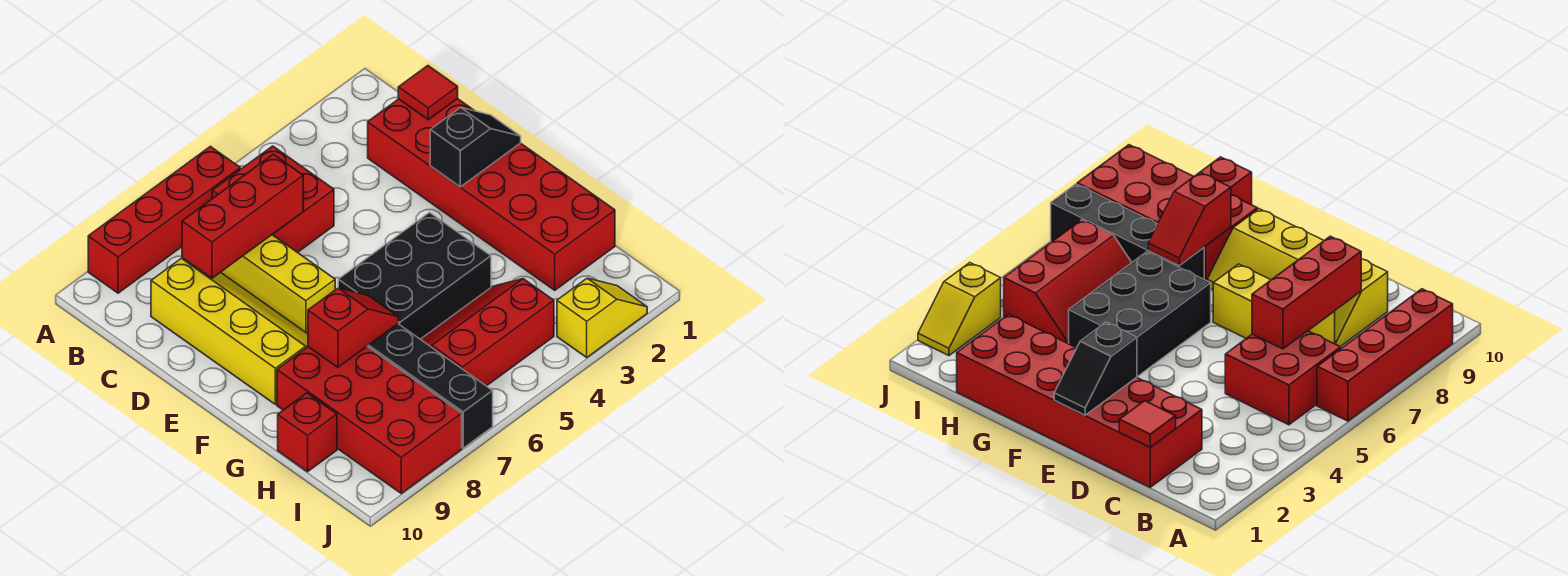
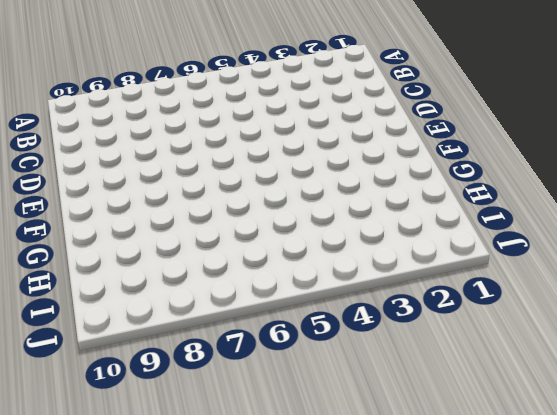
none -> red 1x4 brick [88,146,240,293]
none -> red 2x2 brick [212,146,334,252]
none -> red 2x6 brick [368,99,615,290]

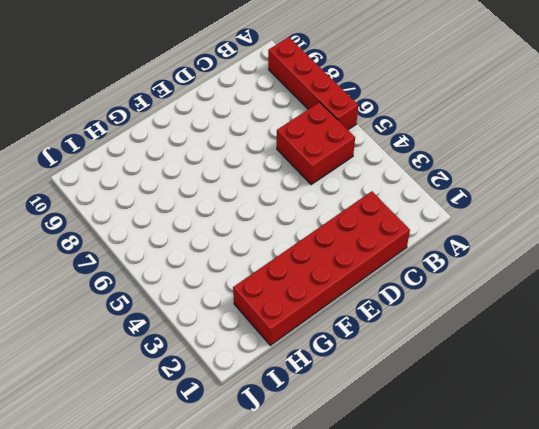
none -> yellow 1x3 brick [221,235,335,334]
none -> yellow 2x4 slope [151,258,308,404]
none -> black 2x3 brick [338,213,491,339]

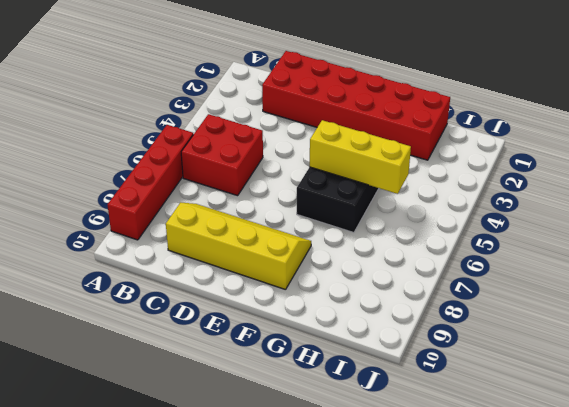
yellow 1x3 brick [309,120,411,194] -> yellow 1x3 brick moved to [221,235,335,334]
none -> black 1x4 brick [367,324,493,448]
none -> red 2x4 brick [277,347,462,493]
none -> red 2x3 slope [421,279,554,386]

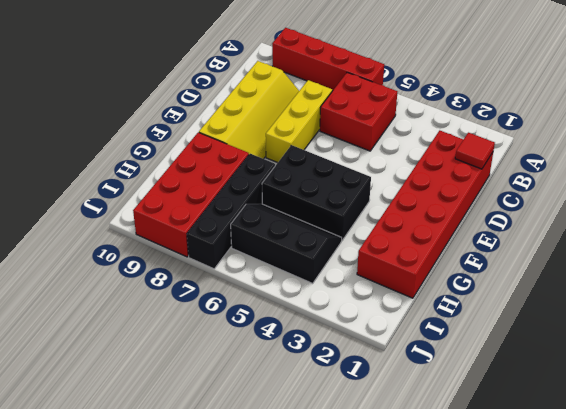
black 2x3 slope [231,204,342,283] -> red 2x3 slope [421,279,554,386]
none -> red 1x1 brick [278,393,337,472]
none -> yellow 1x2 slope [557,278,647,357]
none -> red 1x3 brick [182,154,303,278]

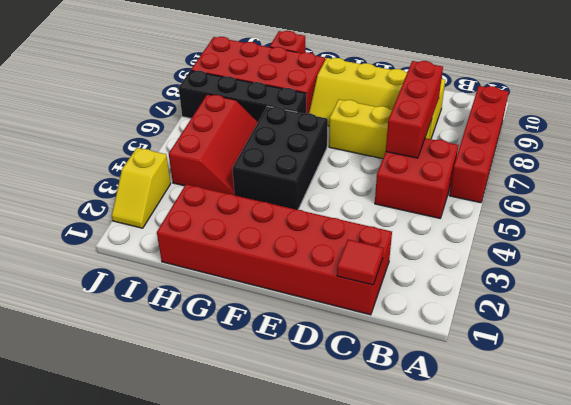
none -> black 1x2 slope [430,108,521,187]
none -> red 1x2 slope [308,288,398,367]

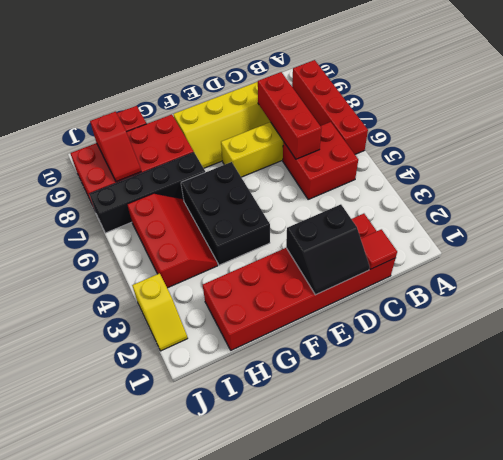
black 2x2 slope [286,204,370,295] -> black 1x2 slope [430,108,521,187]
red 1x2 slope [90,112,141,182] -> red 1x2 slope moved to [308,288,398,367]

